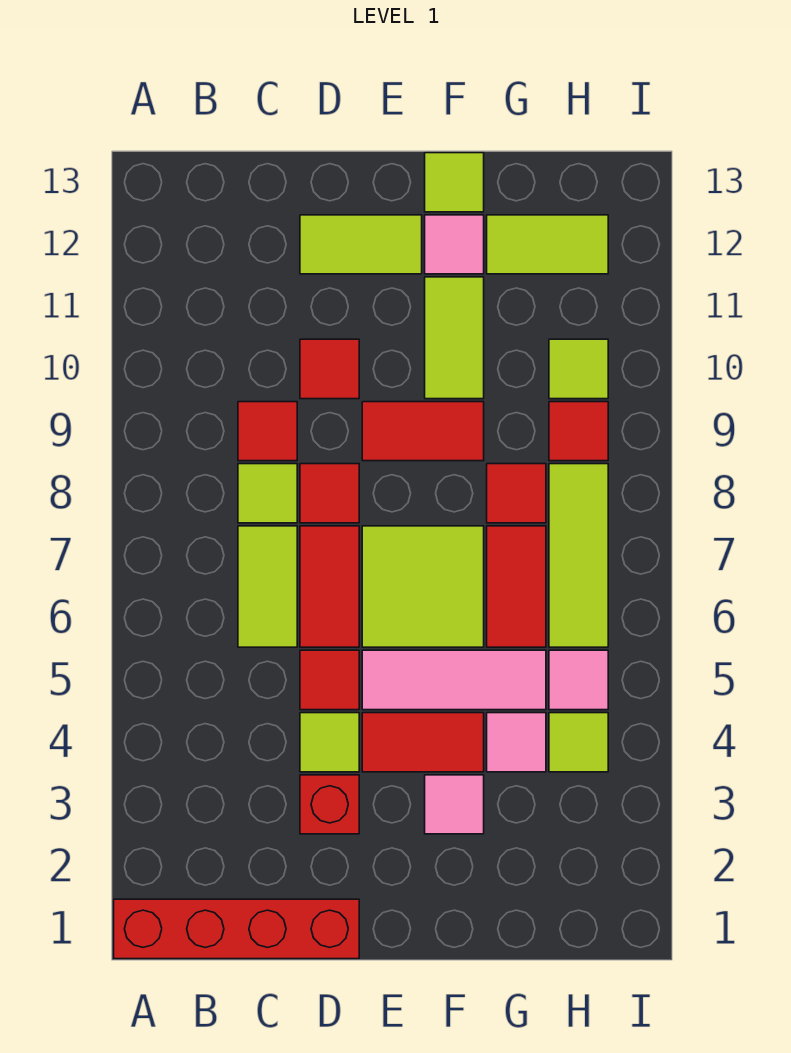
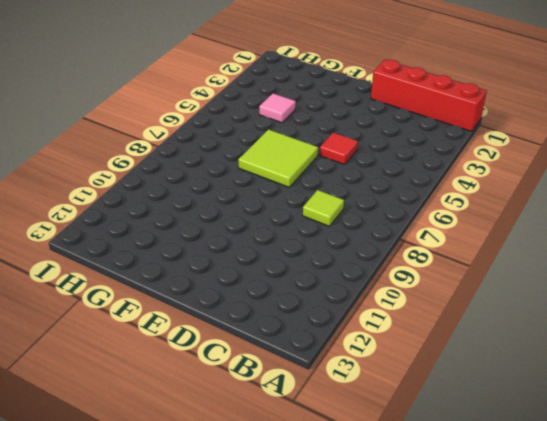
none -> lime 1x2 tile [238,526,297,647]
none -> red 1x1 tile [238,402,297,461]
none -> red 1x1 brick [300,775,359,834]

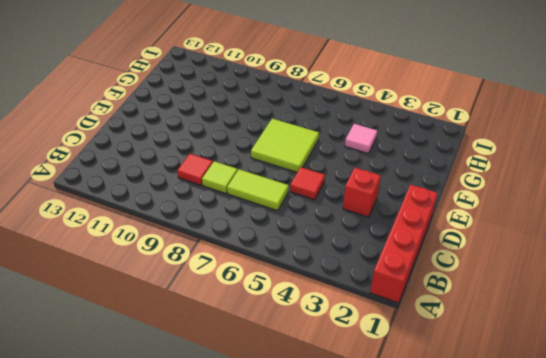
none -> lime 1x1 tile [300,713,359,772]
none -> red 1x2 tile [300,526,359,647]
none -> red 1x1 tile [300,464,359,523]

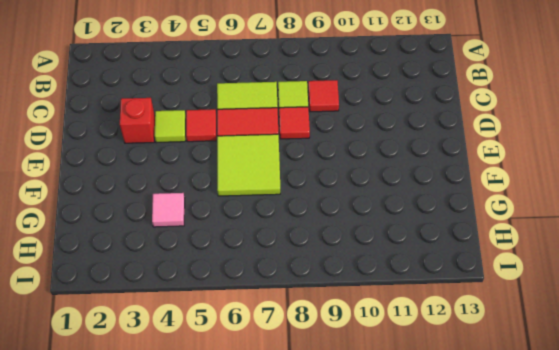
none -> red 1x4 brick [114,899,359,959]
none -> red 1x1 tile [300,339,359,399]
none -> lime 1x2 tile [300,215,422,274]

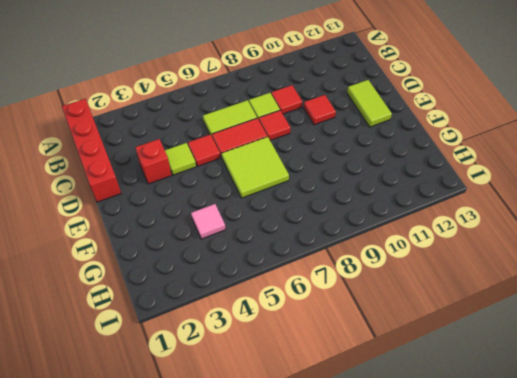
none -> red 1x2 tile [362,713,484,772]
none -> pink 1x3 tile [362,650,546,710]
none -> red 1x2 tile [362,402,484,461]

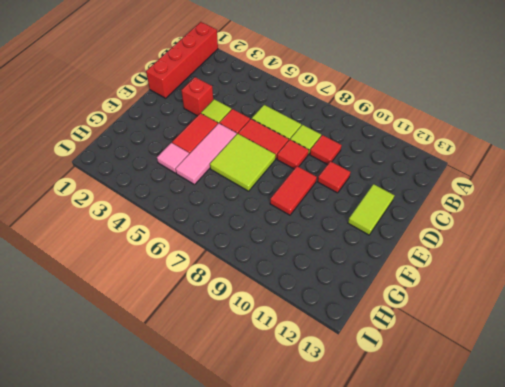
none -> pink 1x1 tile [425,775,484,834]
none -> lime 1x2 tile [425,277,484,399]
none -> pink 1x1 tile [425,215,484,274]

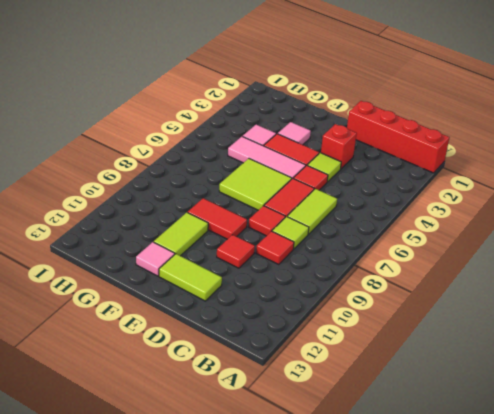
none -> lime 1x1 tile [425,153,484,212]
none -> red 1x2 tile [487,526,546,647]
none -> red 1x1 tile [487,464,546,523]

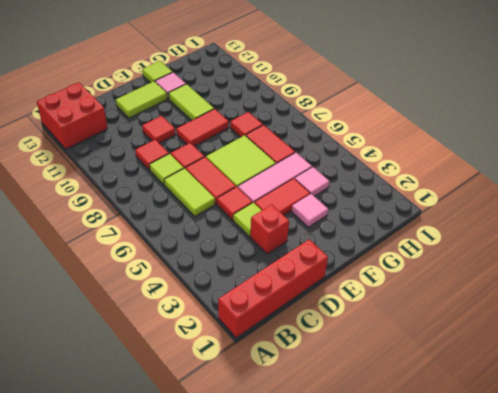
red 2x2 brick [37,82,107,149] -> none
none -> lime 1x2 tile [487,215,608,274]
none -> lime 1x1 tile [549,713,608,772]
none -> pink 1x1 tile [549,650,608,710]

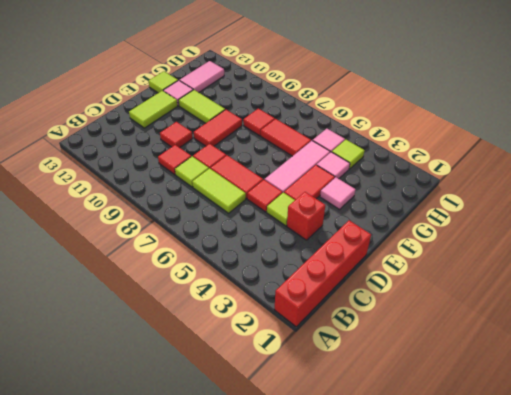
pink 1x2 tile [180,61,224,92] -> lime 1x2 tile [487,215,608,274]
none -> lime 2x2 tile [362,526,484,647]
none -> lime 1x3 tile [549,464,608,647]
none -> red 1x1 tile [549,402,608,461]

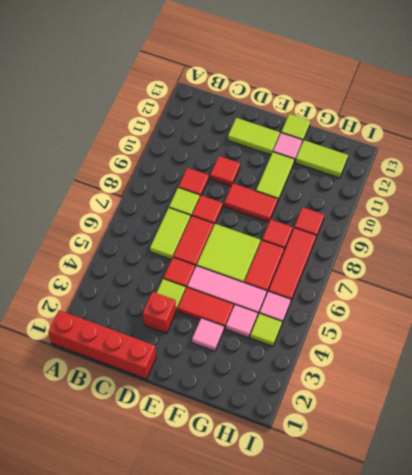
red 1x3 tile [268,228,316,301] -> lime 1x3 tile [549,464,608,647]
none -> lime 1x1 tile [549,339,608,399]

